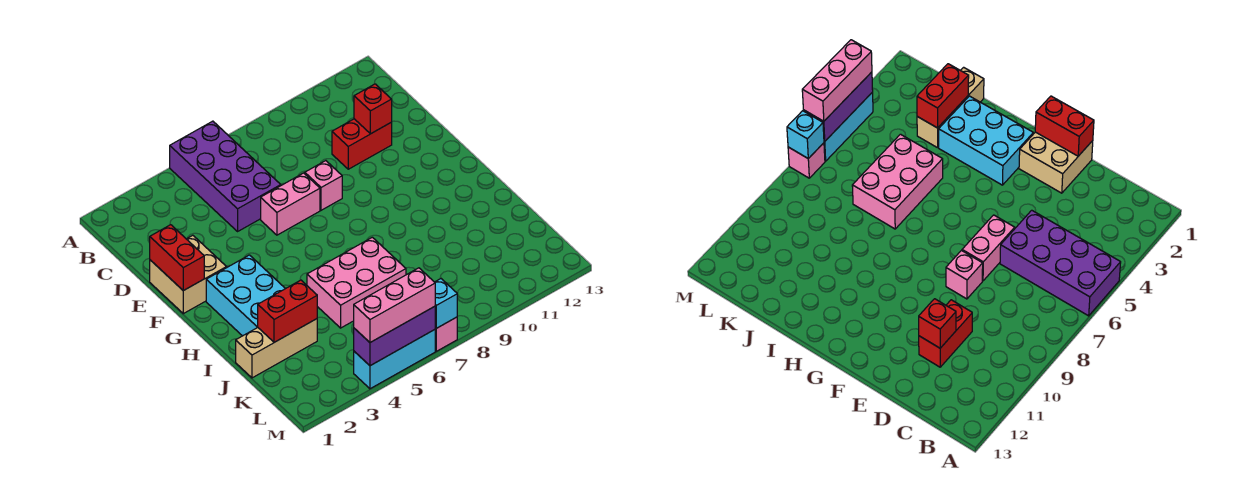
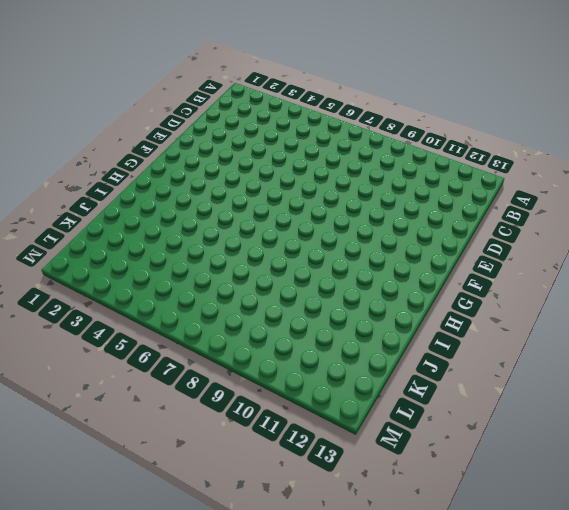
none -> purple 2x4 brick [170,121,281,231]
none -> red 1x2 brick [332,119,392,169]
none -> tan 2x2 brick [150,235,227,314]

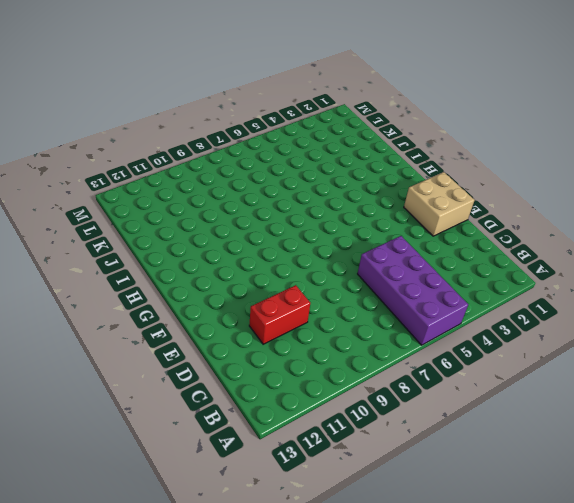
none -> pink 1x2 brick [261,173,320,235]
none -> pink 1x1 brick [305,161,342,210]
none -> cyan 2x3 brick [206,255,285,336]

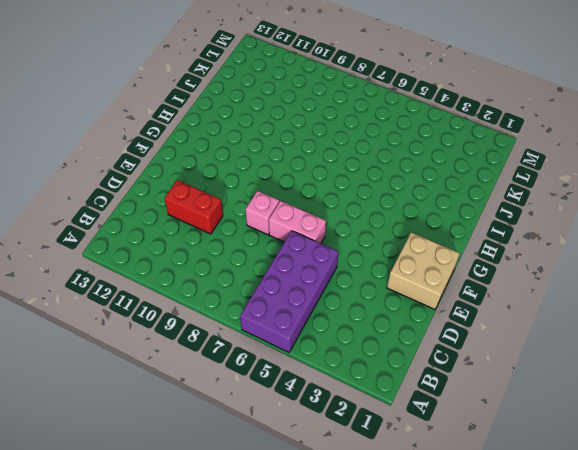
none -> cyan 2x3 brick [206,255,285,336]
none -> pink 2x3 brick [307,237,406,328]
none -> tan 1x3 brick [236,319,317,378]

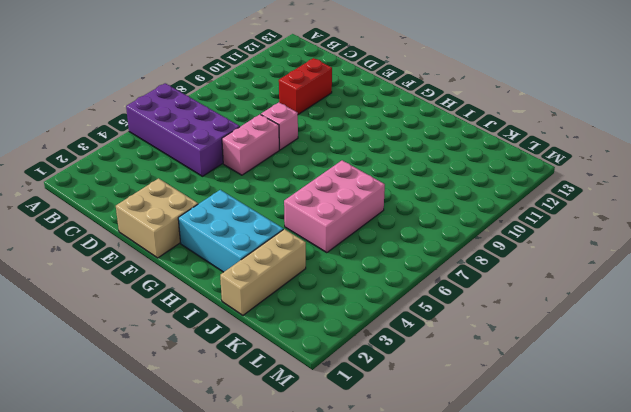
none -> cyan 1x3 brick [354,330,435,389]
none -> pink 1x1 brick [435,317,457,351]
none -> red 1x1 brick [354,84,392,134]

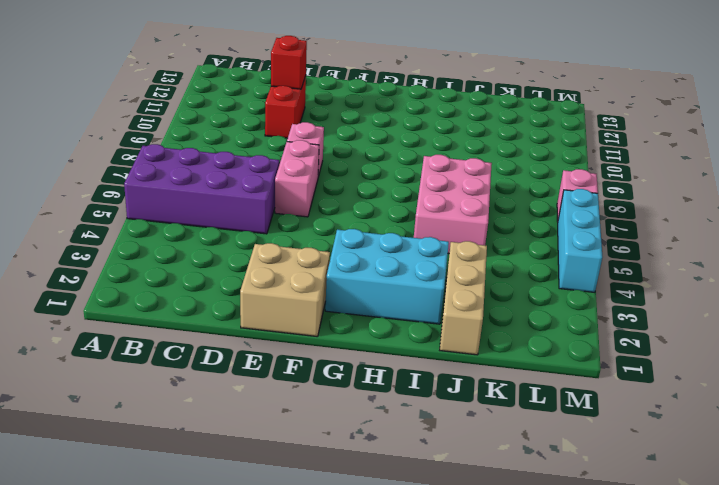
none -> red 1x2 brick [150,225,204,291]
none -> red 1x2 brick [258,280,317,342]
none -> purple 1x3 brick [354,306,435,366]

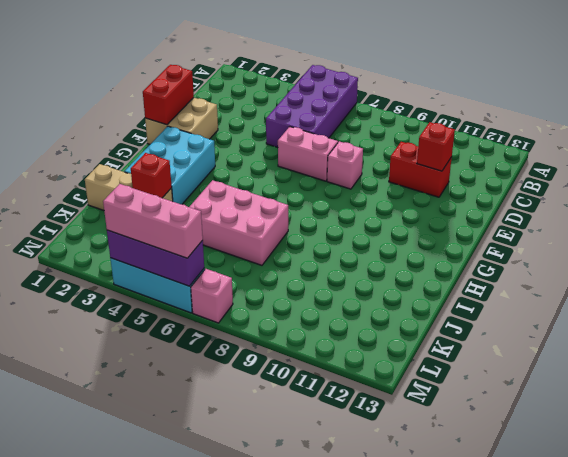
red 1x1 brick [131,153,172,198] -> red 1x2 brick [258,280,317,342]
none -> cyan 1x1 brick [435,279,457,328]

